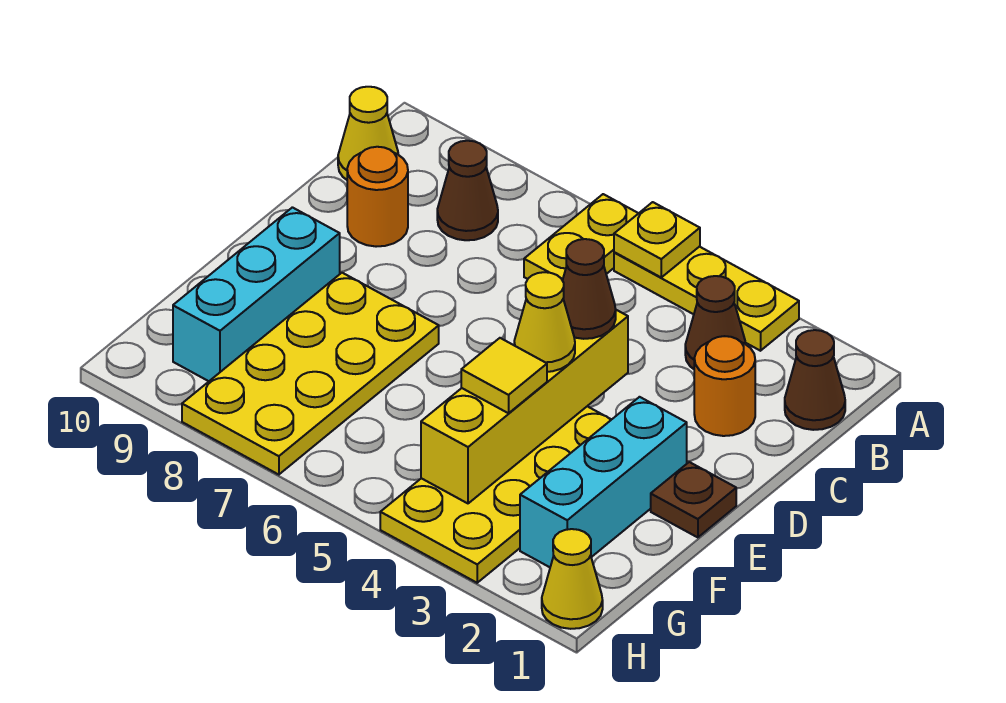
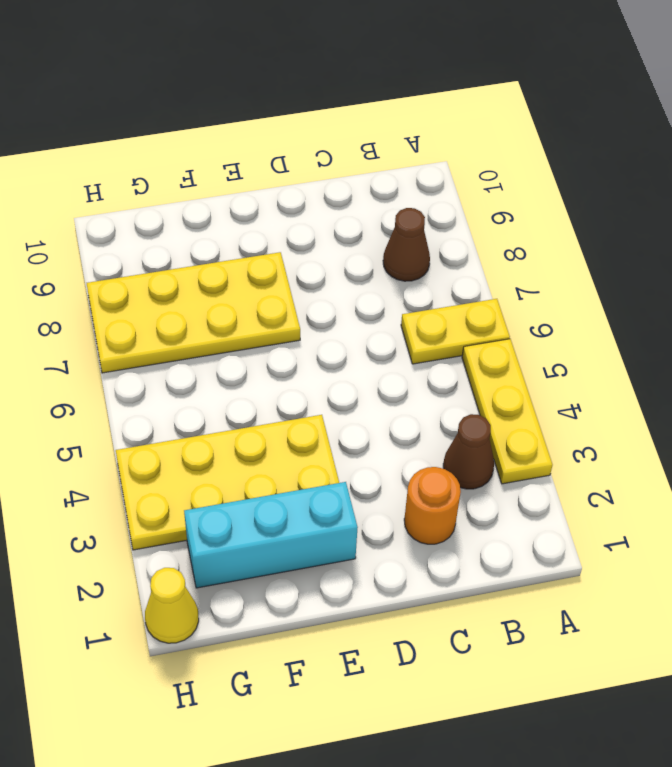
none -> brown 1x1 cone [785,330,845,430]
none -> yellow 1x1 cone [338,87,398,180]
none -> orange 1x1 round brick [347,147,408,247]

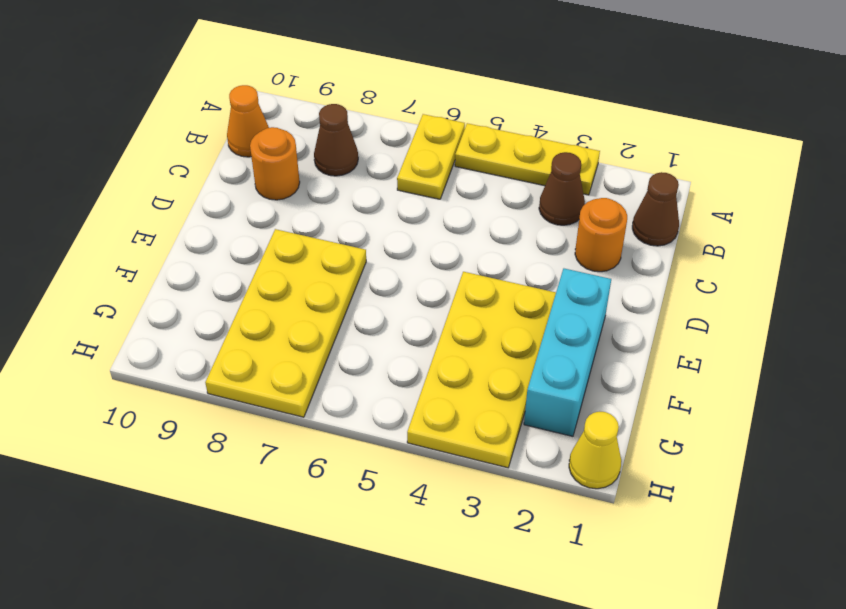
orange 1x1 cone [227,85,269,157] -> yellow 1x1 cone [338,87,398,180]
none -> brown 1x1 plate [651,462,736,537]
none -> cyan 1x3 brick [173,207,340,381]
none -> yellow 1x1 plate [614,202,700,277]

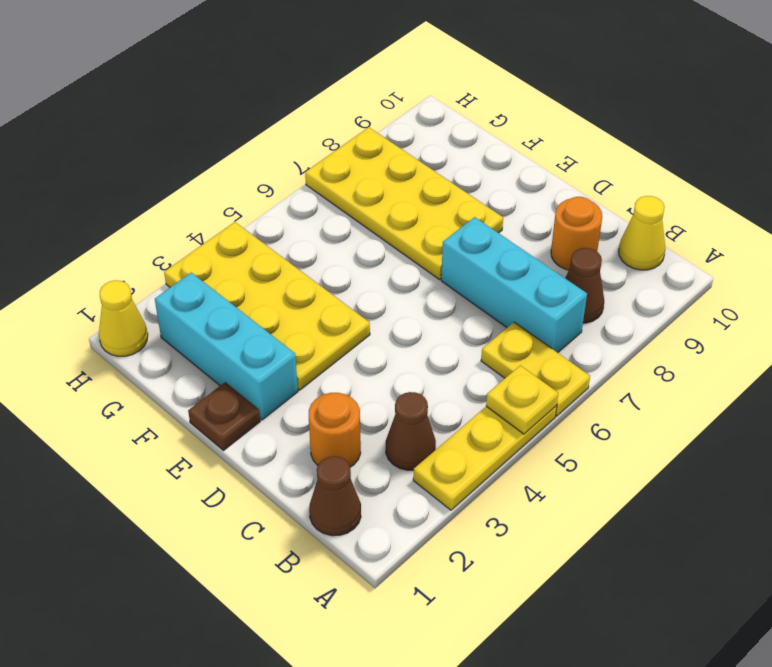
cyan 1x3 brick [441,217,587,353] -> cyan 1x3 brick moved to [173,207,340,381]
none -> yellow 1x4 brick [421,310,628,503]
none -> brown 1x1 cone [563,239,616,339]
none -> yellow 1x1 cone [514,272,575,372]

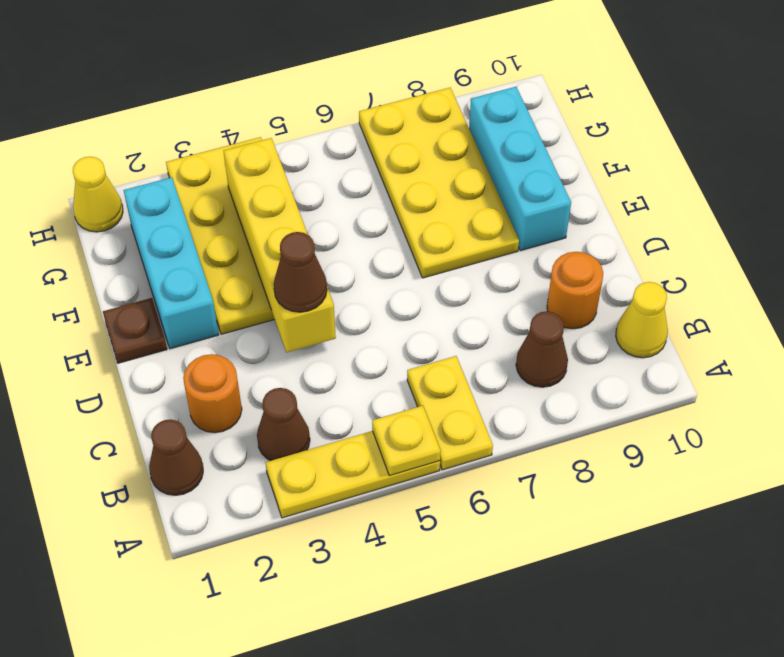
none -> yellow 1x1 cone [514,272,575,372]
none -> yellow 1x1 tile [461,338,547,413]

